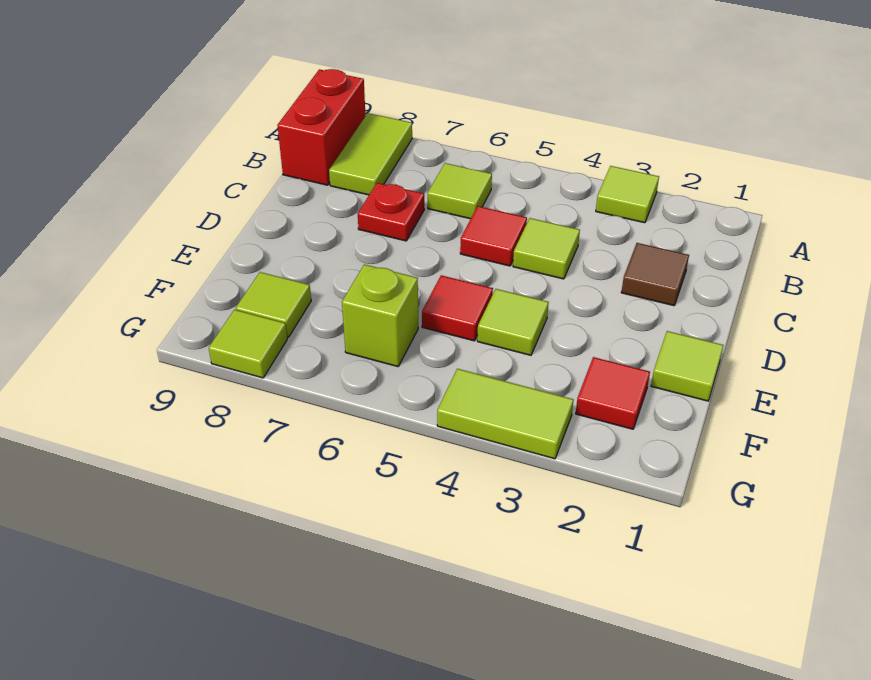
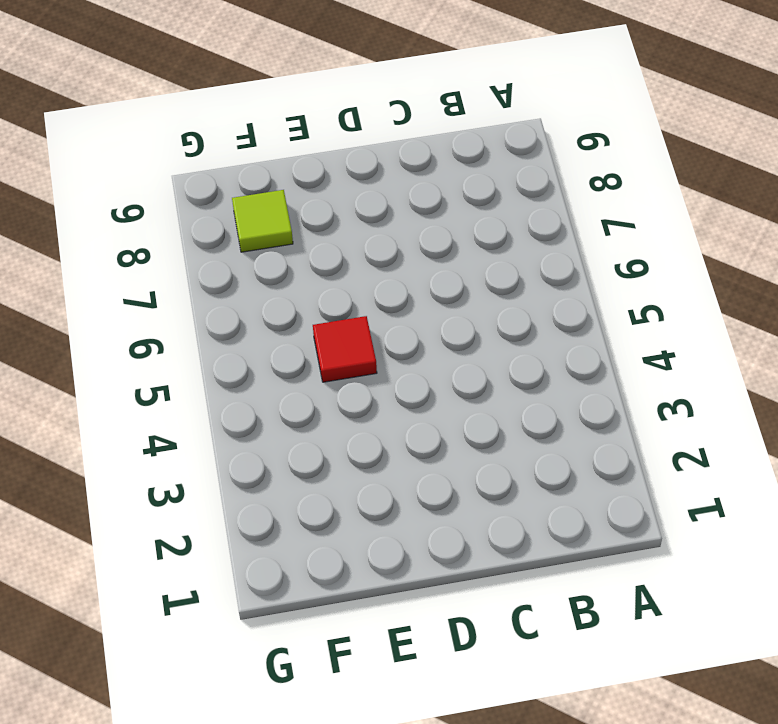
none -> lime 1x1 tile [596,166,659,223]
none -> lime 1x2 tile [329,113,412,195]
none -> red 1x2 brick [277,69,366,185]

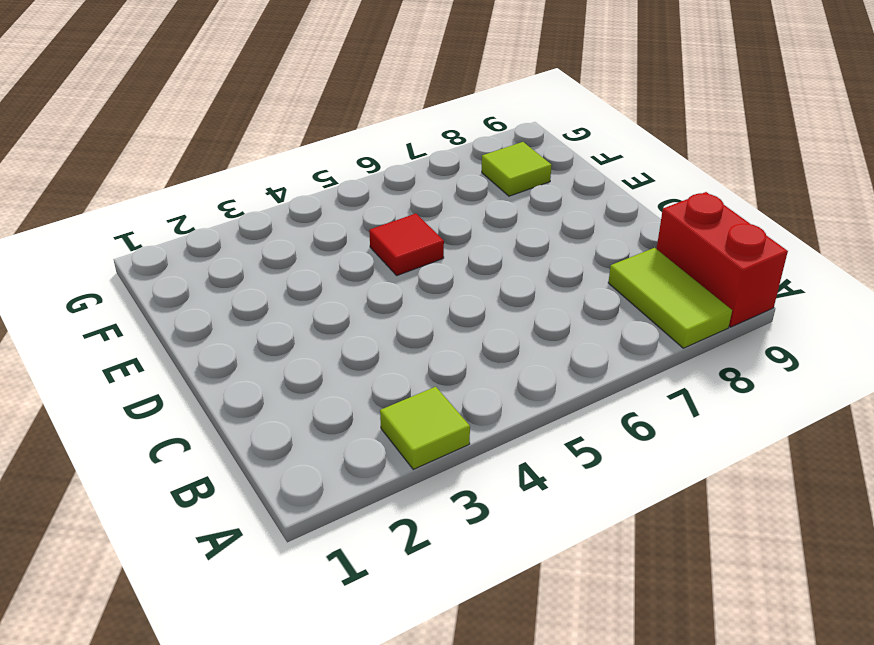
none -> lime 1x1 tile [428,163,492,219]
none -> brown 1x1 tile [621,243,689,306]
none -> lime 1x1 tile [513,218,580,279]

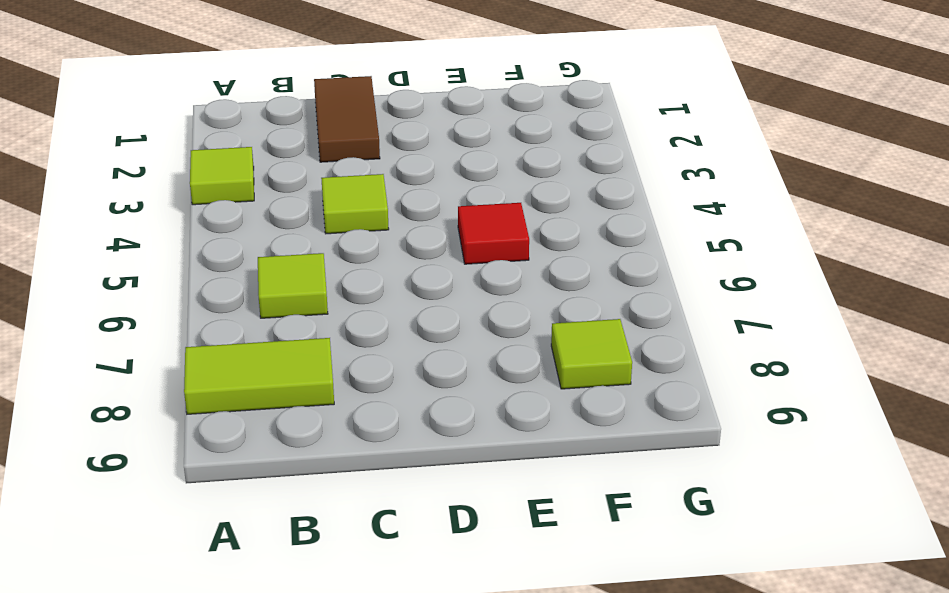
brown 1x2 tile [314,76,380,162] -> brown 1x1 tile [621,243,689,306]
none -> red 1x2 brick [277,69,366,185]
none -> red 1x1 tile [460,206,527,266]
none -> red 1x1 plate [358,183,424,241]

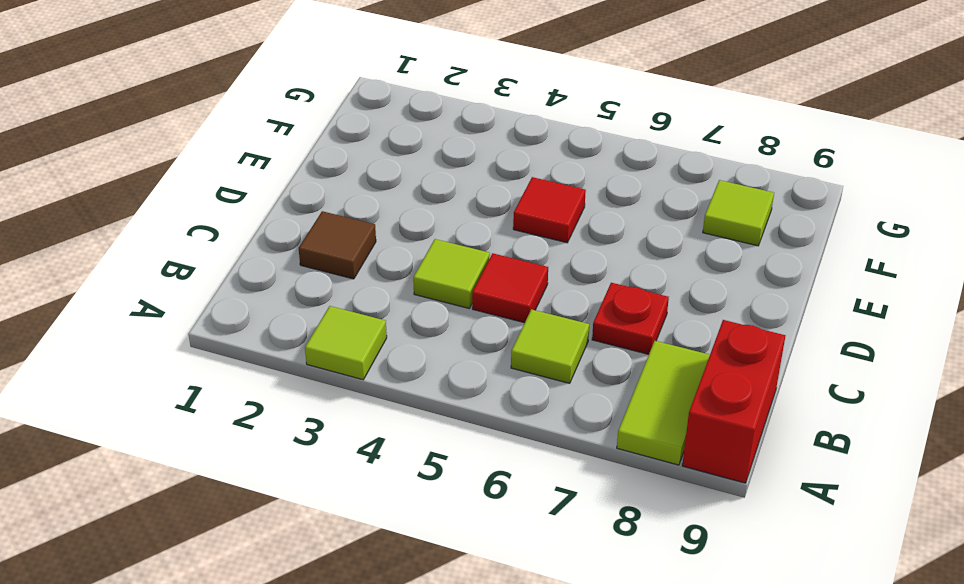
none -> lime 1x1 tile [651,331,724,401]
none -> lime 1x1 tile [477,289,549,355]
none -> red 1x1 tile [576,357,650,429]

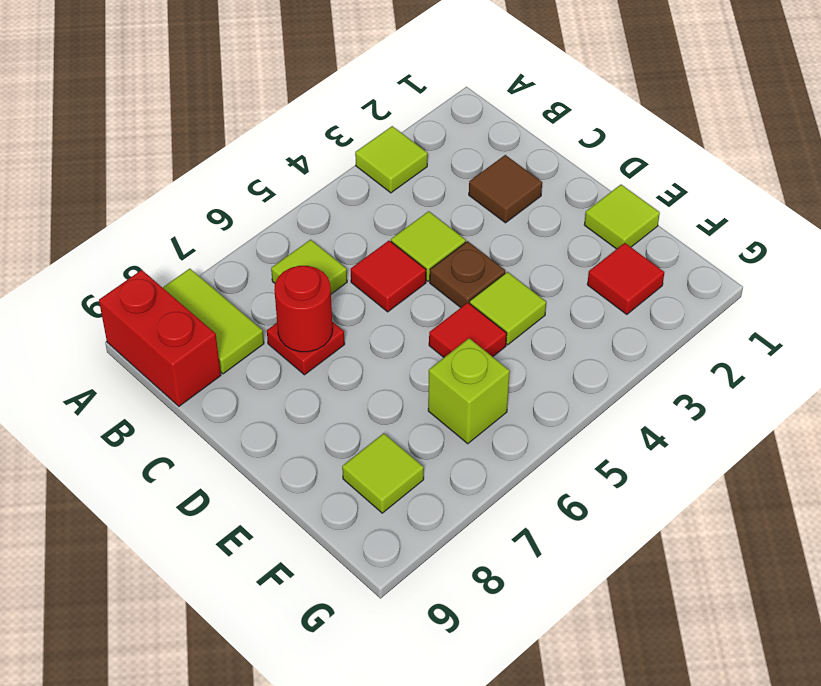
red 1x1 round brick [274,266,332,352] -> none
brown 1x1 plate [430,241,505,308] -> none
none -> lime 1x2 tile [437,369,574,459]
none -> lime 1x1 tile [209,310,287,378]

